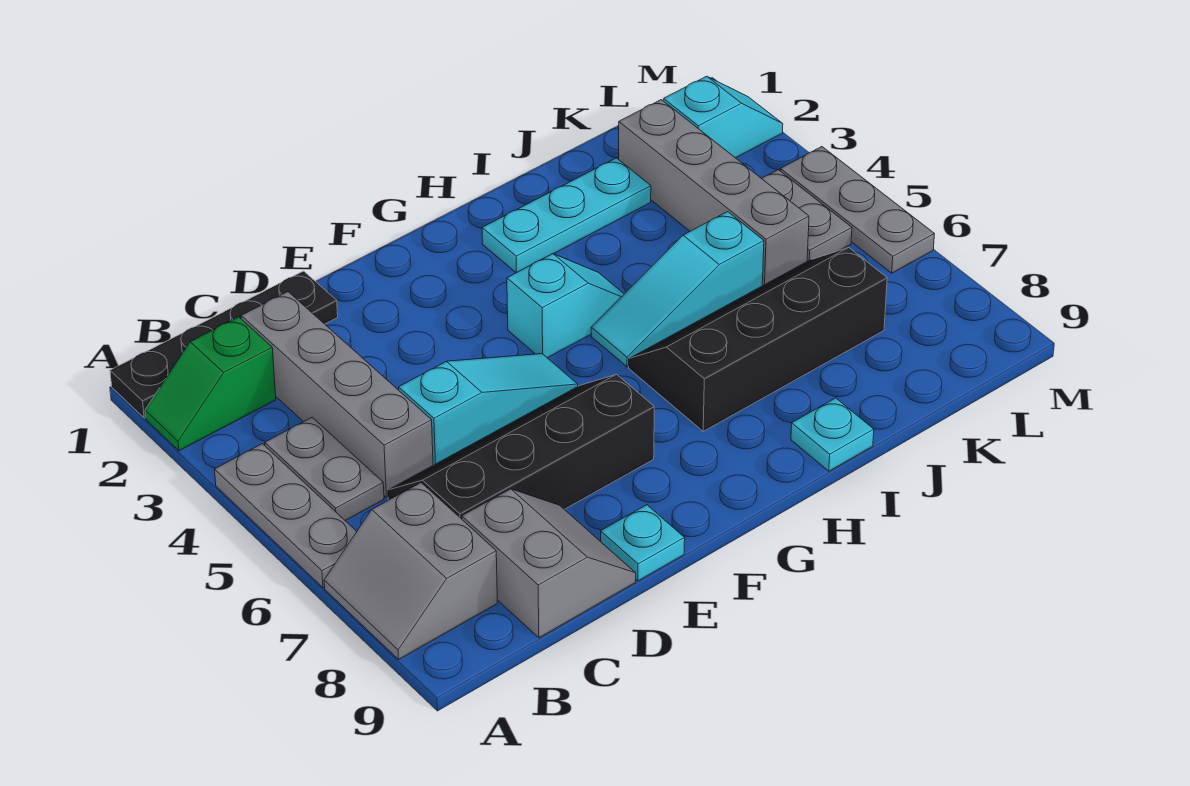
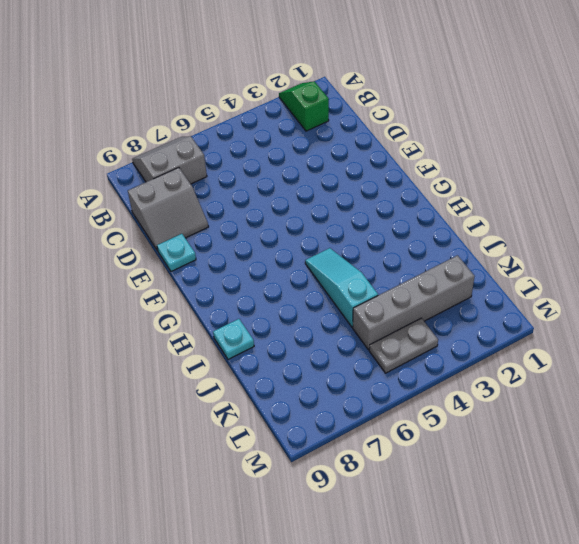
none -> black 1x4 plate [110,271,338,418]
none -> grey 1x3 plate [214,444,357,588]
none -> grey 1x2 plate [265,417,384,521]

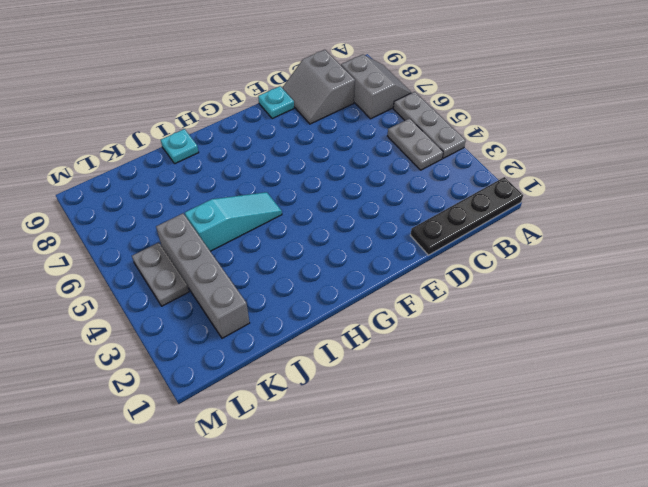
none -> green 1x2 slope [145,317,276,451]
none -> grey 1x4 brick [241,292,433,498]
none -> black 2x4 slope [388,374,654,519]

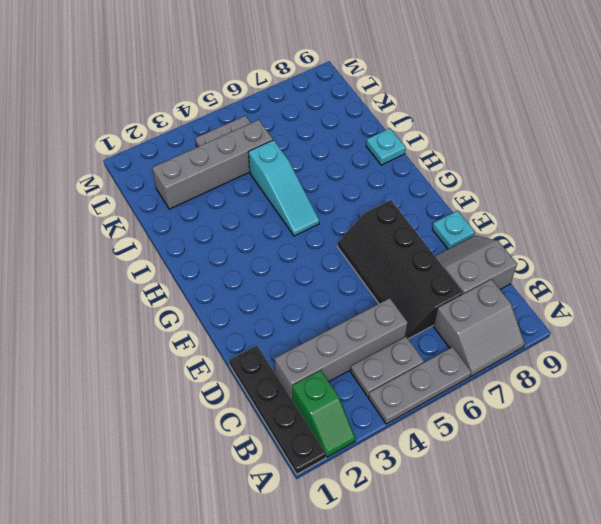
none -> cyan 1x3 slope [399,354,578,465]
none -> cyan 1x2 slope [507,254,624,358]
none -> cyan 1x3 plate [482,158,651,273]

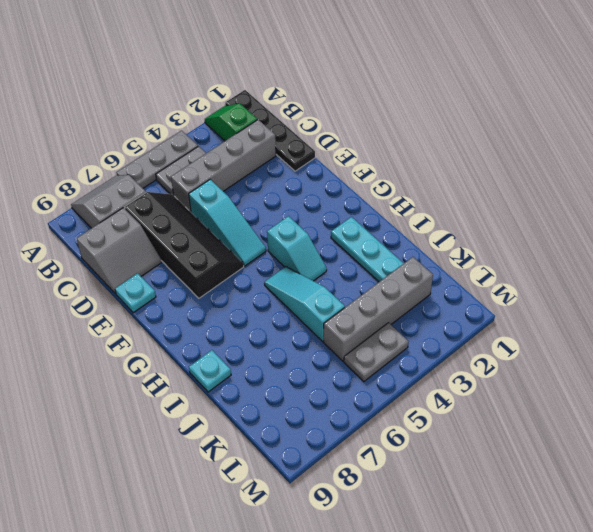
none -> black 2x4 slope [629,248,887,431]
none -> cyan 1x2 slope [663,76,783,158]
none -> grey 1x3 plate [780,147,934,273]

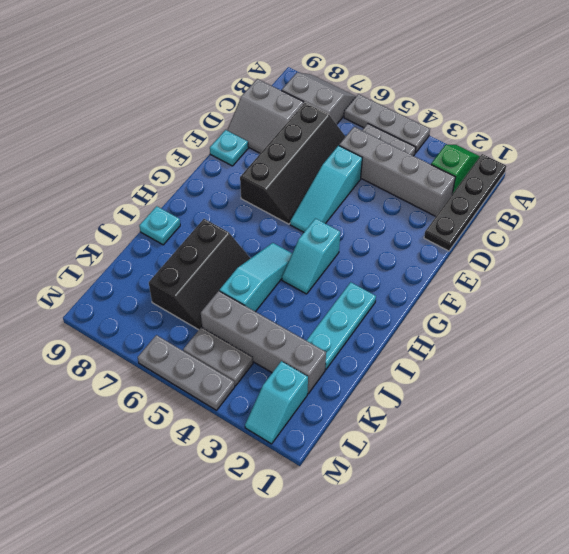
black 2x3 slope [149,219,250,330] -> black 2x4 slope [629,248,887,431]

